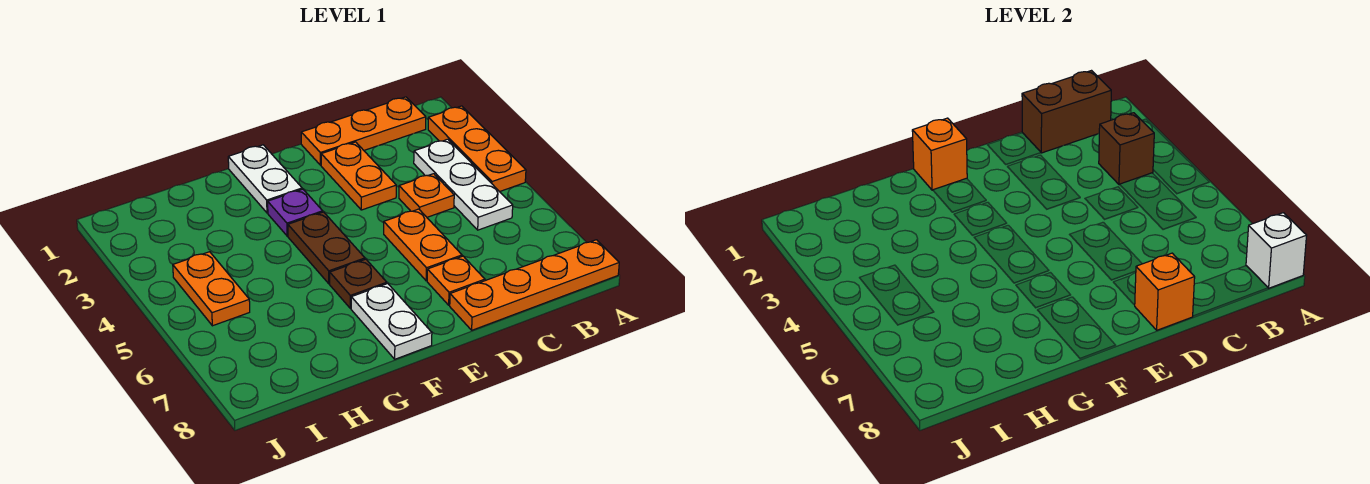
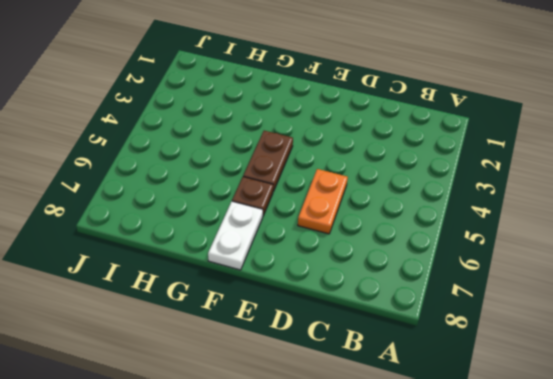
none -> orange 1x3 plate [428,106,526,192]
none -> orange 1x4 plate [450,240,619,330]
none -> orange 1x3 plate [301,97,426,165]

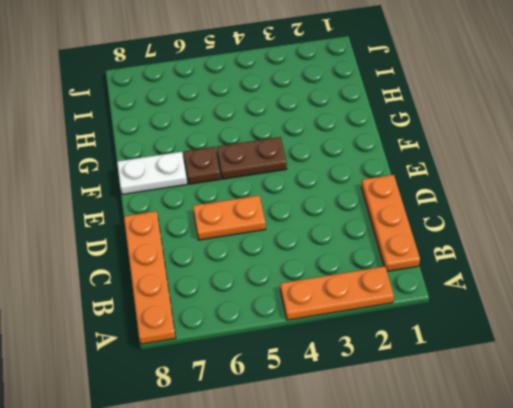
none -> white 1x3 plate [414,139,513,230]
none -> orange 1x1 plate [399,174,454,217]
none -> orange 1x2 plate [321,142,396,210]

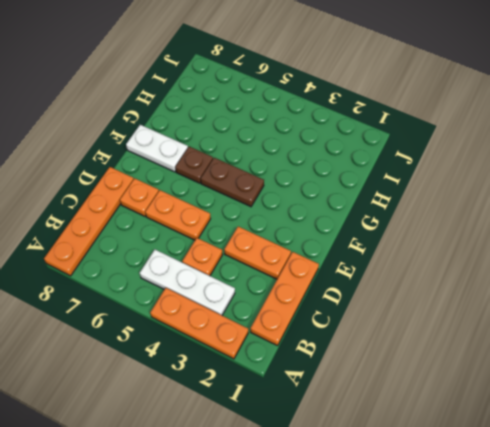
none -> white 1x2 plate [228,145,302,213]
none -> purple 1x1 plate [268,189,323,236]
none -> orange 1x2 plate [173,252,250,326]

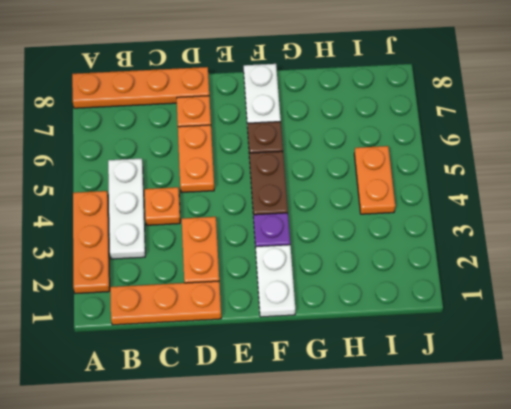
none -> white 1x1 brick [1246,213,1307,288]
none -> brown 1x2 brick [1022,71,1111,153]
none -> brown 1x1 brick [1099,113,1154,185]

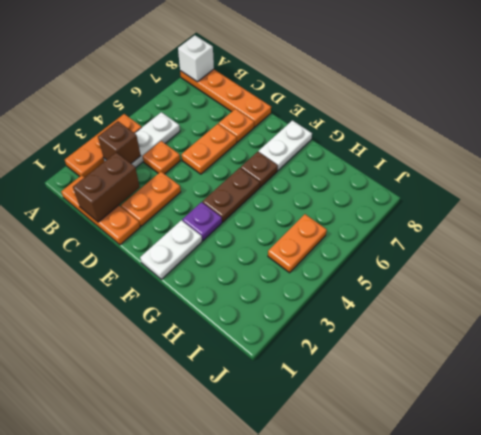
brown 1x2 brick [73,152,140,222] -> brown 1x2 brick turned to [1022,71,1111,153]
none -> orange 1x1 brick [1134,253,1195,330]
none -> orange 1x1 brick [912,118,967,190]

